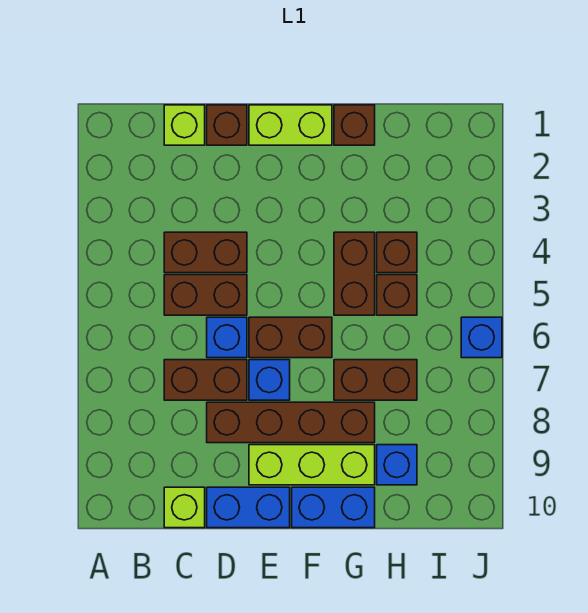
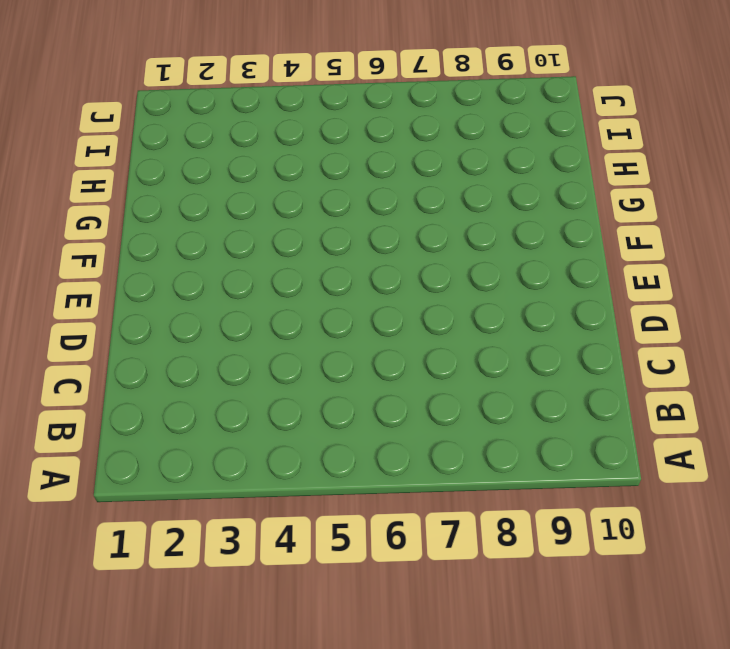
none -> lime 1x1 brick [164,105,205,145]
none -> brown 1x2 brick [164,232,247,273]
none -> brown 1x2 brick [164,275,247,315]

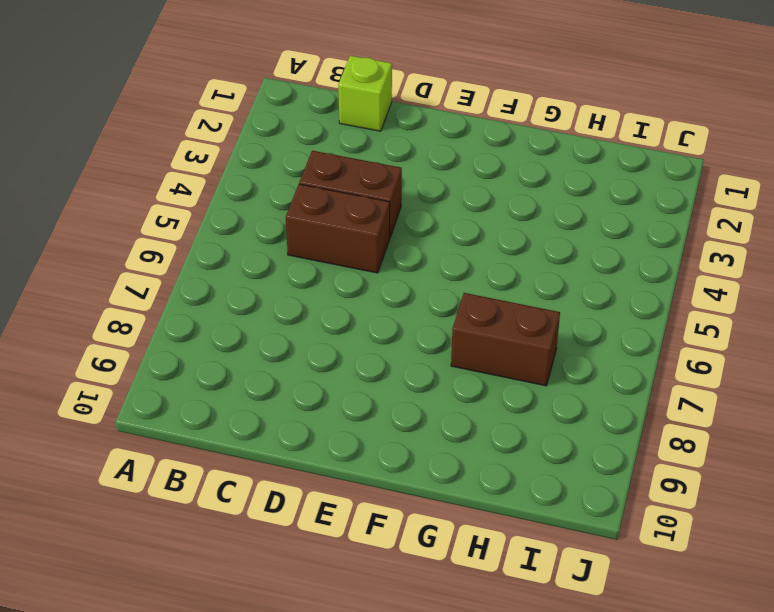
none -> brown 1x2 brick [164,360,247,400]
none -> lime 1x1 brick [164,487,205,528]
none -> brown 1x1 brick [207,105,247,145]

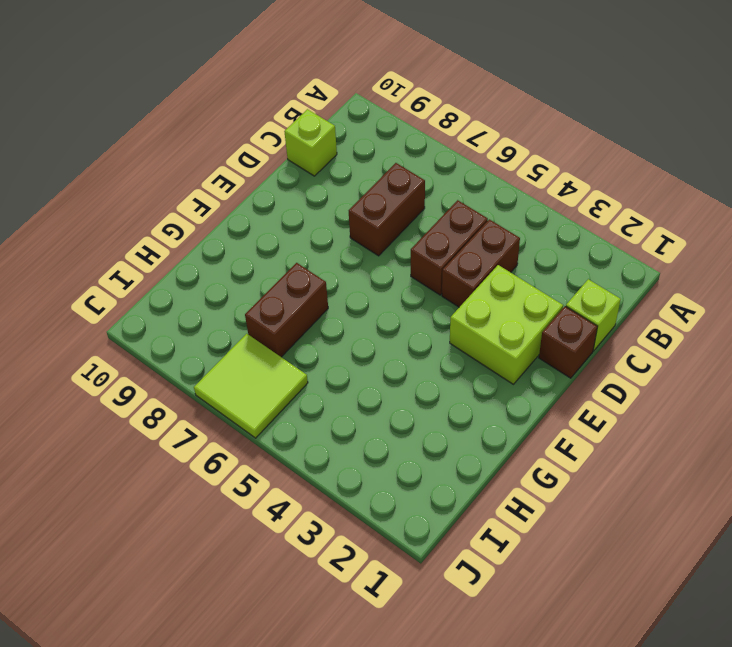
lime 2x2 brick [450,265,563,384] -> none
lime 2x2 tile [194,334,308,438] -> blue 1x1 brick [461,317,502,358]
none -> blue 1x1 brick [207,317,247,358]
none -> brown 1x4 brick [207,402,375,443]
none -> blue 1x2 brick [207,487,290,528]

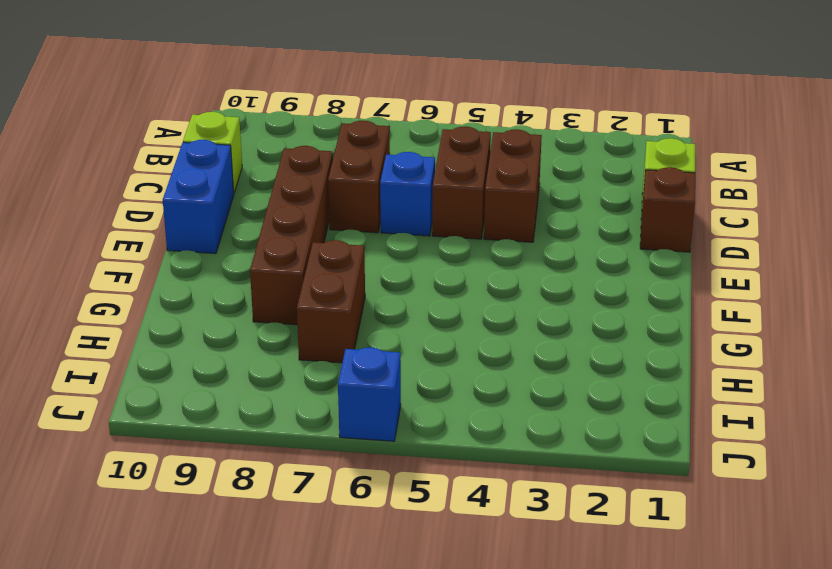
none -> lime 1x2 brick [249,105,332,145]
none -> brown 1x2 brick [249,317,332,358]
none -> blue 1x1 brick [249,360,290,400]

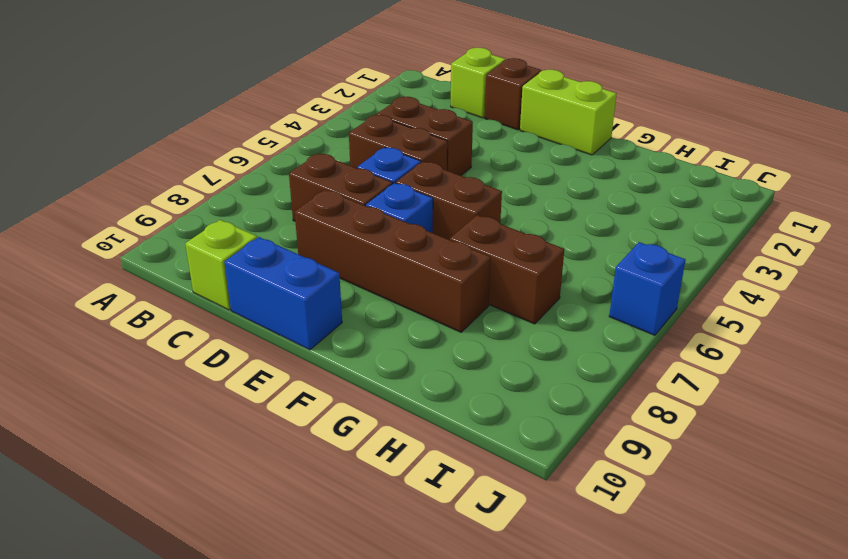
none -> lime 1x3 brick [249,445,375,485]
none -> blue 1x2 brick [292,487,375,528]
none -> brown 1x1 brick [334,105,375,145]

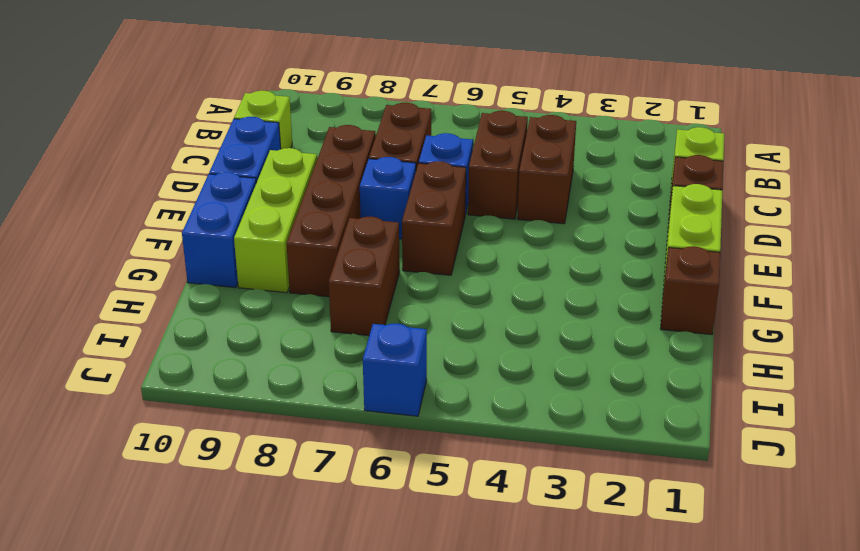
none -> brown 1x2 brick [334,232,375,315]
none -> brown 1x1 brick [377,232,417,273]
none -> brown 1x1 brick [377,275,417,315]

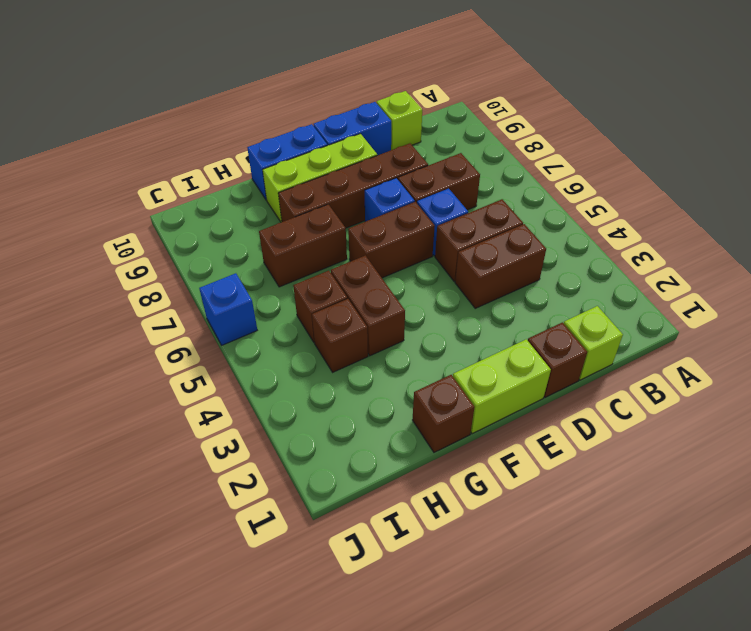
none -> blue 1x1 brick [377,445,417,485]

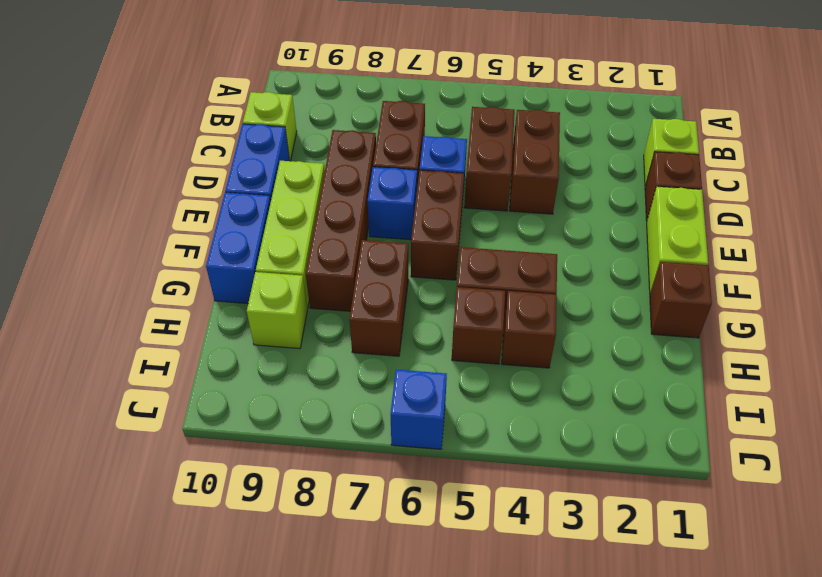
lime 1x1 brick [247,272,307,349] -> blue 1x1 brick [377,445,417,485]

